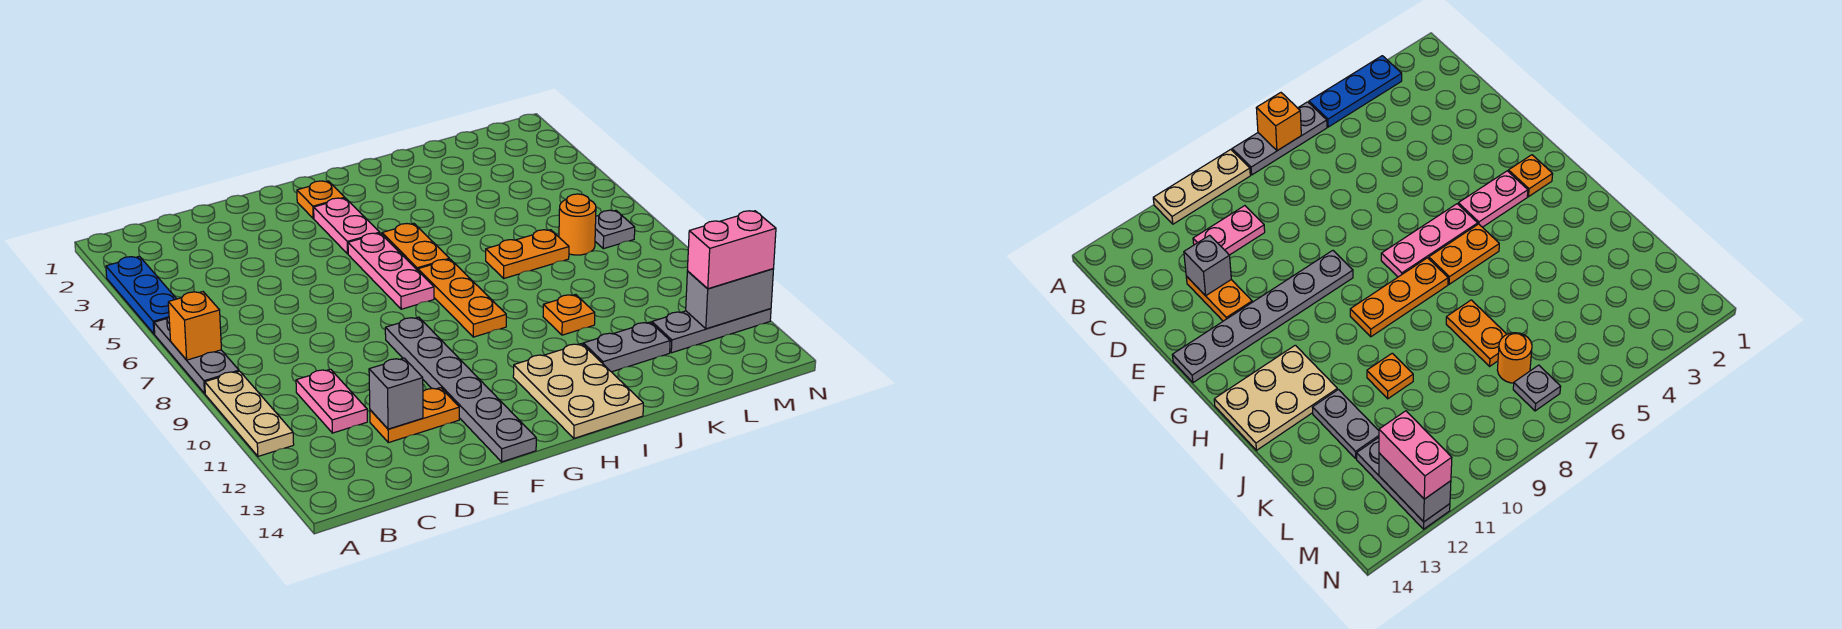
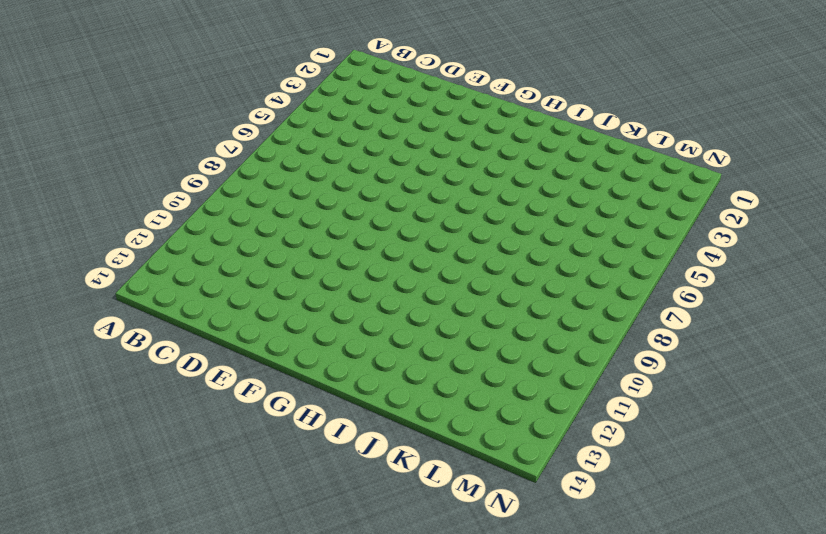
none -> blue 1x3 plate [106,256,176,334]
none -> grey 1x3 plate [154,317,239,393]
none -> tan 1x3 plate [205,371,294,456]

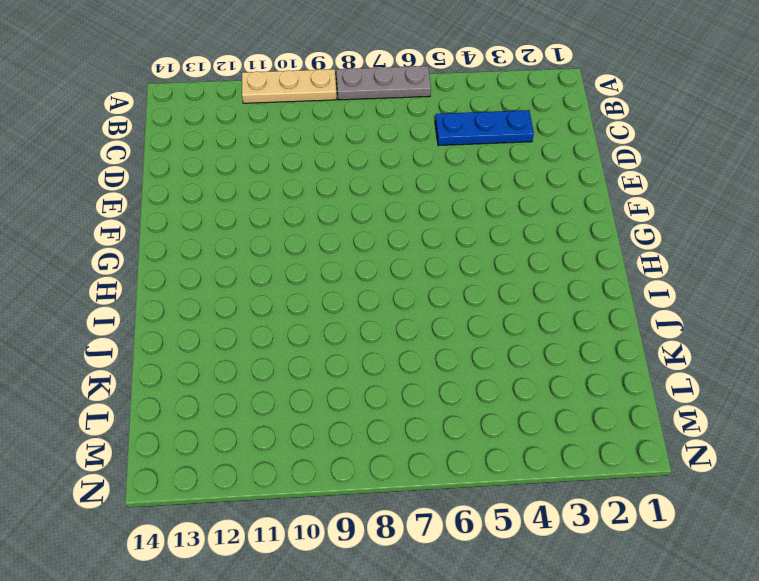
blue 1x3 plate [435,110,534,146] -> blue 1x3 plate moved to [106,256,176,334]
none -> pink 1x2 plate [296,369,367,433]
none -> orange 1x2 plate [370,388,459,443]
none -> grey 1x6 plate [385,317,536,462]

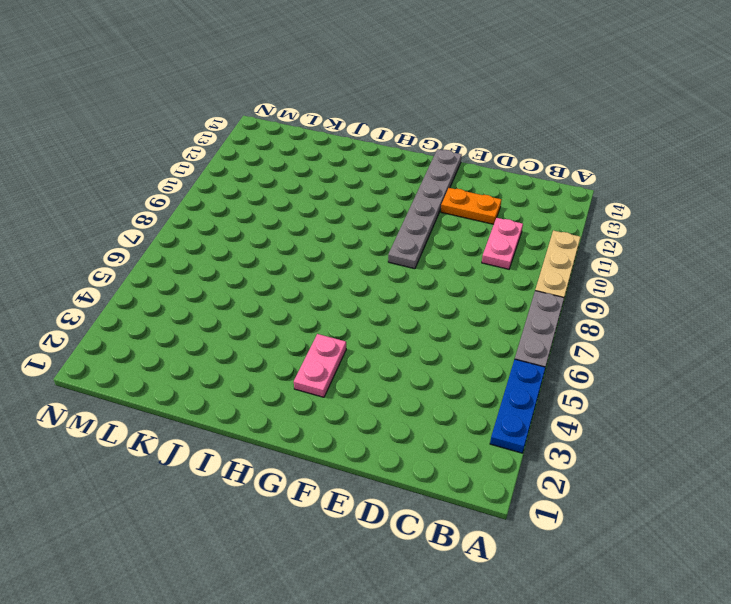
none -> orange 1x1 plate [297,181,345,219]
none -> pink 1x3 plate [348,233,434,309]
none -> orange 1x2 plate [382,223,450,270]

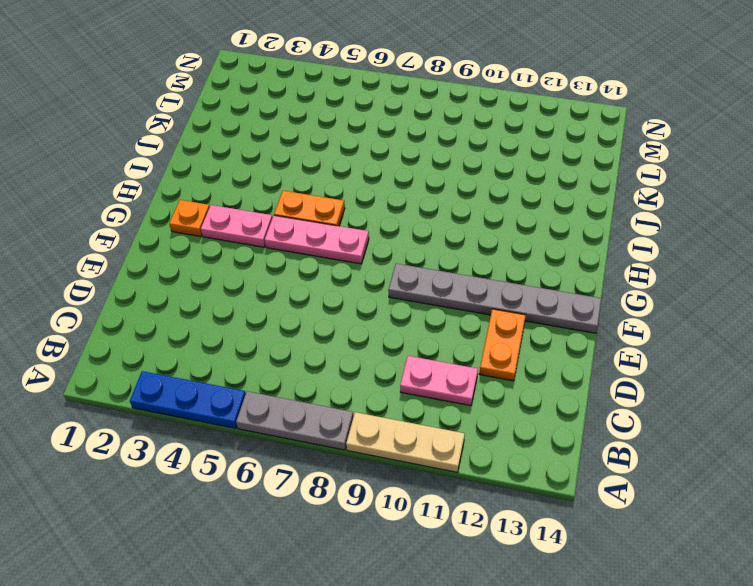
none -> orange 1x3 plate [418,259,506,337]
none -> tan 2x3 plate [513,344,643,438]
none -> orange 1x2 plate [486,230,569,278]

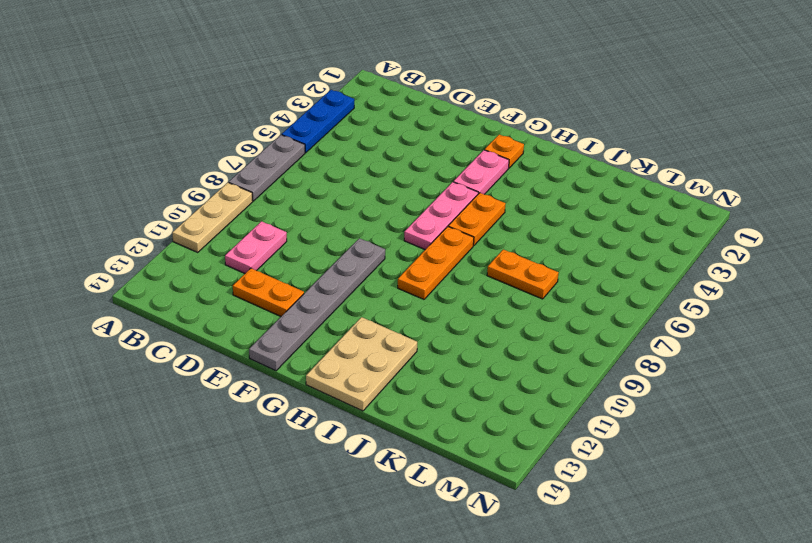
none -> orange 1x1 plate [543,294,595,335]
none -> grey 1x2 plate [583,322,670,372]
none -> orange 1x1 round brick [559,194,596,255]

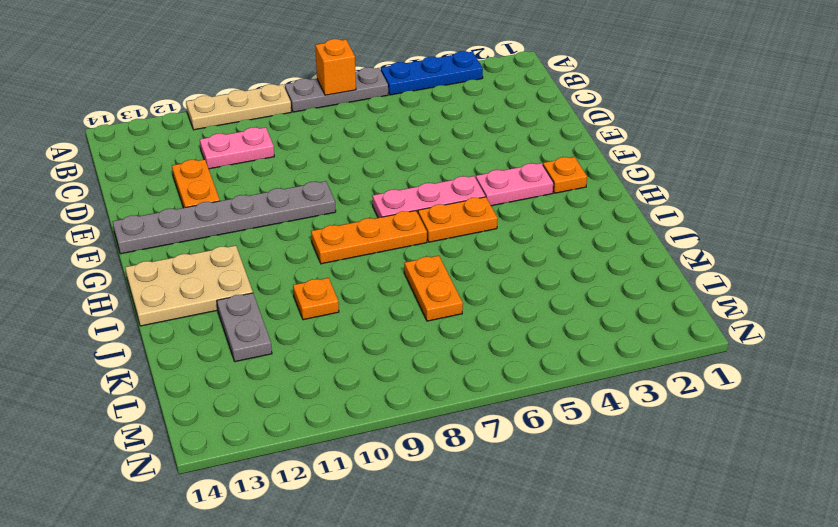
none -> orange 1x1 round brick [559,194,596,255]
none -> grey 1x3 plate [652,309,771,353]
none -> grey 1x1 plate [595,210,635,249]

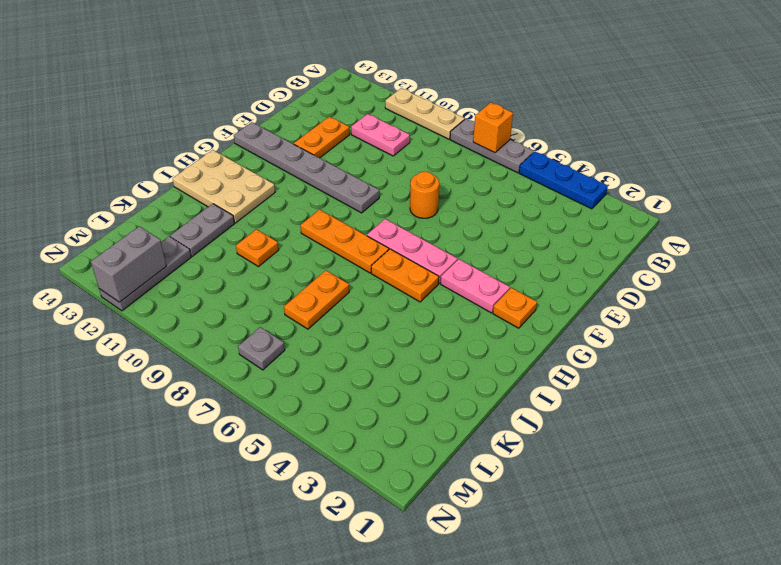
orange 1x1 round brick [410,172,439,218] -> orange 1x1 round brick moved to [559,194,596,255]
none -> grey 1x1 brick [369,358,423,429]
none -> pink 1x2 brick [687,211,776,289]

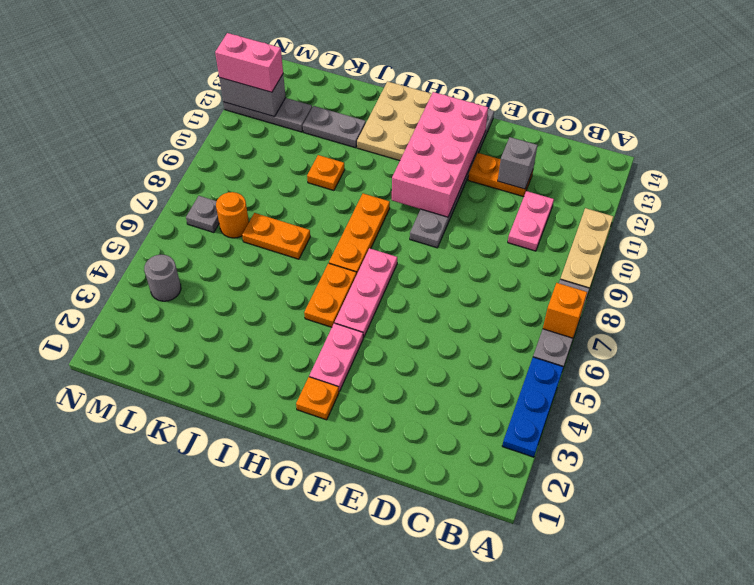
pink 2x4 brick [392,92,488,217] -> none
grey 1x1 round brick [144,255,181,301] -> none

